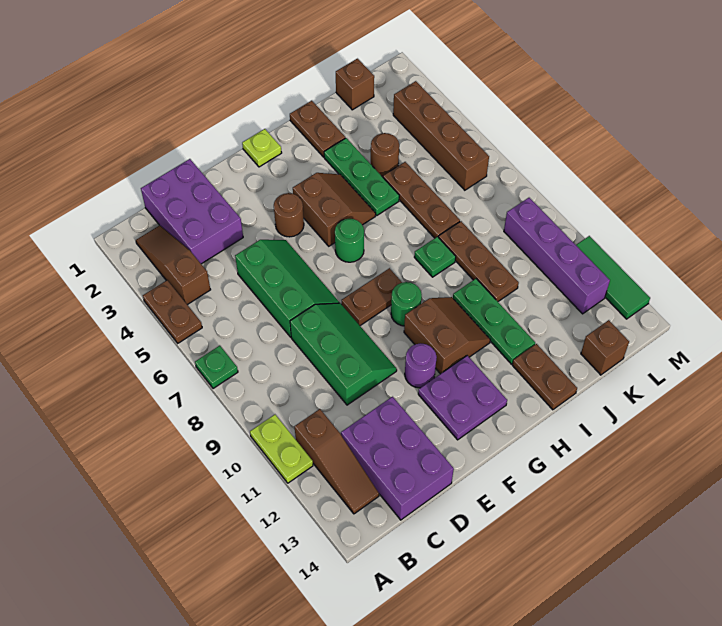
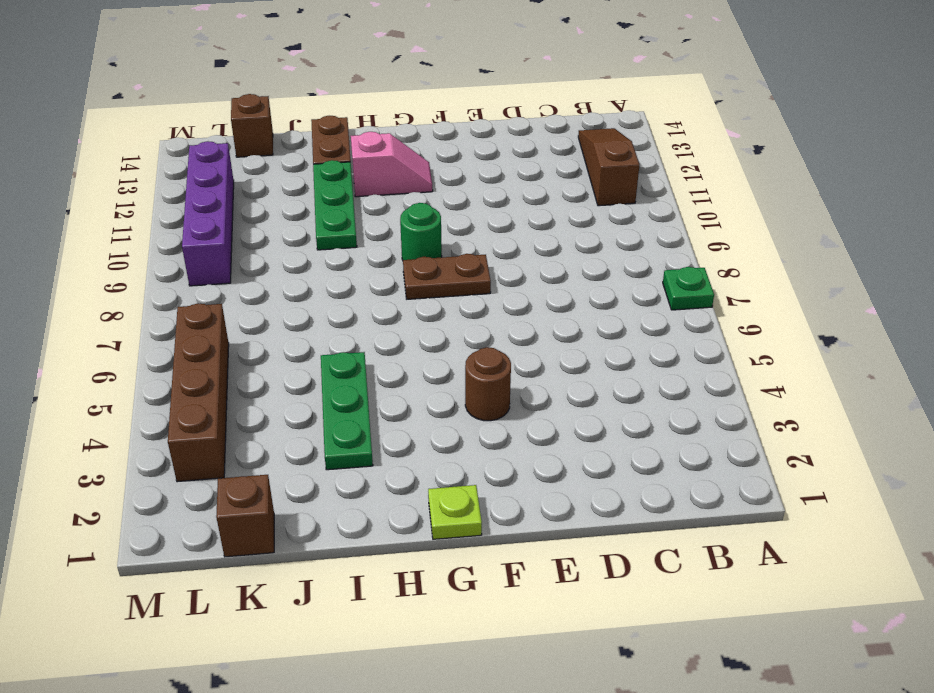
pink 1x2 slope [351,132,433,197] -> purple 2x2 plate [418,355,507,440]
none -> brown 1x2 plate [143,280,202,343]
none -> lime 1x2 plate [250,415,313,483]
none -> brown 1x3 slope [136,225,211,305]
none -> purple 2x3 brick [141,159,243,264]

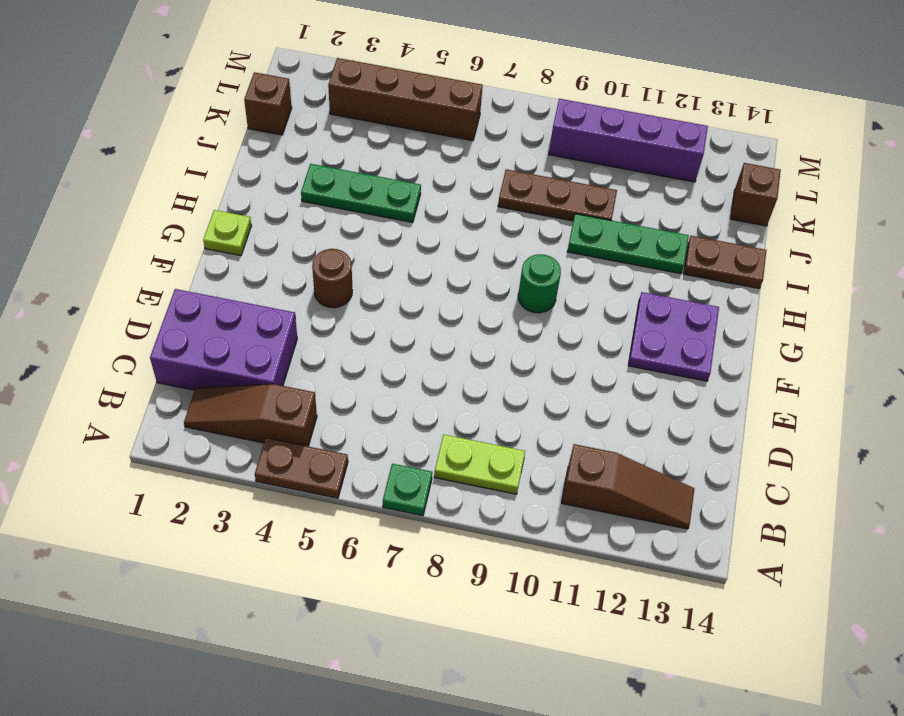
lime 1x2 plate [434,435,525,494] -> lime 1x2 plate moved to [250,415,313,483]
none -> purple 2x3 brick [341,397,454,520]
none -> green 2x3 slope [235,240,339,337]
none -> green 2x3 slope [290,303,397,405]
none -> brown 1x2 plate [342,268,402,326]

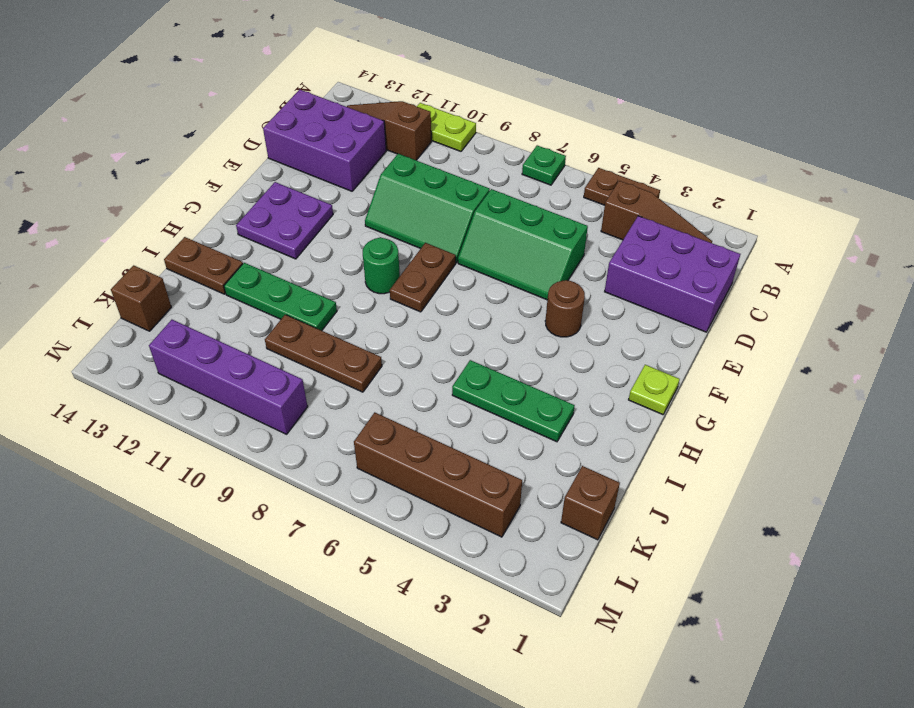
none -> purple 1x1 round brick [405,343,437,388]
none -> brown 2x2 slope [293,173,376,246]
none -> green 1x1 round brick [335,219,364,262]
none -> brown 2x2 slope [404,297,490,374]

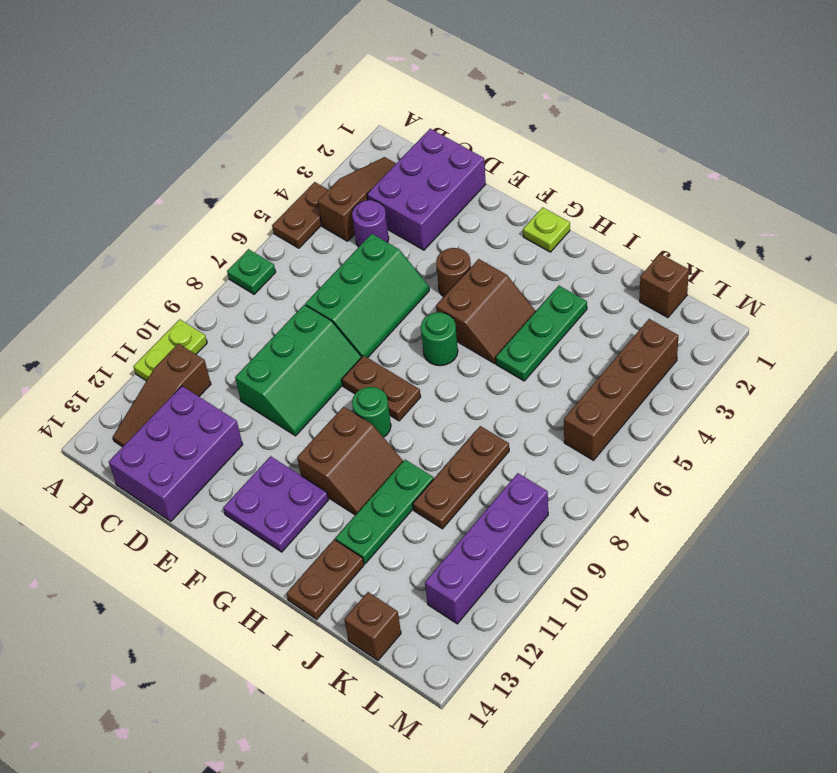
purple 1x1 round brick [352,200,389,247] -> purple 1x1 round brick moved to [405,343,437,388]
none -> brown 1x2 plate [290,101,345,157]
none -> green 1x1 plate [414,237,456,277]
none -> brown 1x1 round brick [371,133,399,176]
none -> brown 1x3 plate [383,162,460,238]

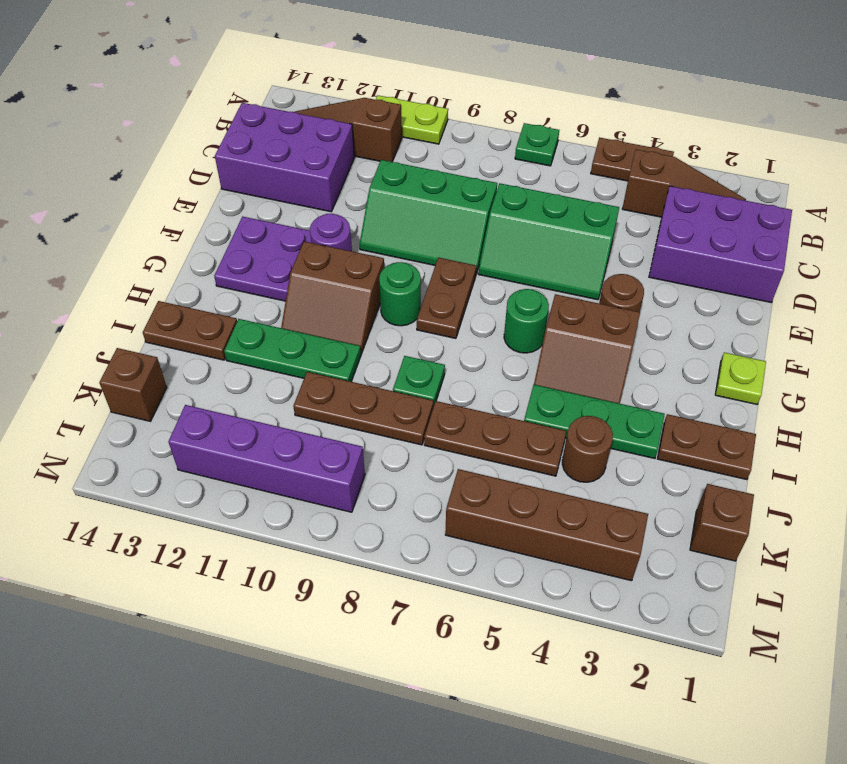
none -> green 1x3 tile [576,236,650,319]

